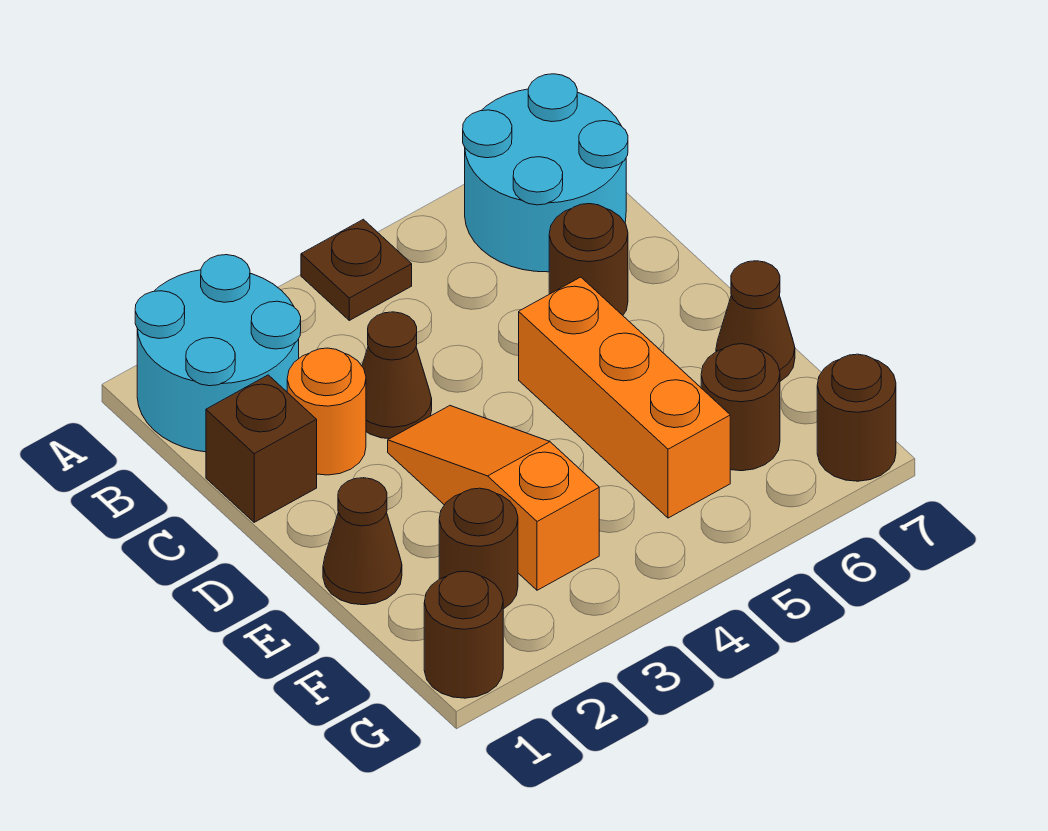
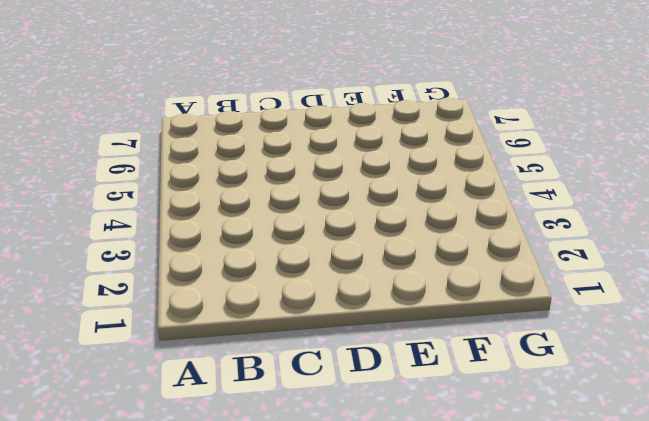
none -> cyan 2x2 round brick [135,255,301,452]
none -> brown 1x1 plate [301,219,412,320]
none -> cyan 2x2 round brick [463,74,628,272]

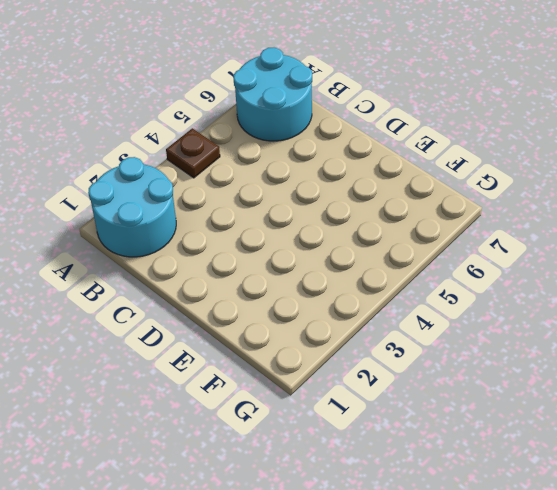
none -> brown 1x1 brick [206,375,317,522]
none -> orange 1x1 round brick [287,348,366,475]
none -> brown 1x1 cone [362,312,432,439]

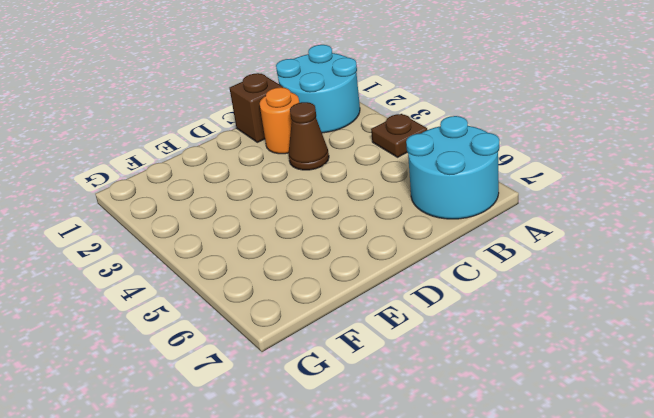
none -> brown 1x1 round brick [549,204,628,315]
none -> orange 1x3 slope [388,406,599,590]
none -> orange 1x3 brick [519,277,730,518]

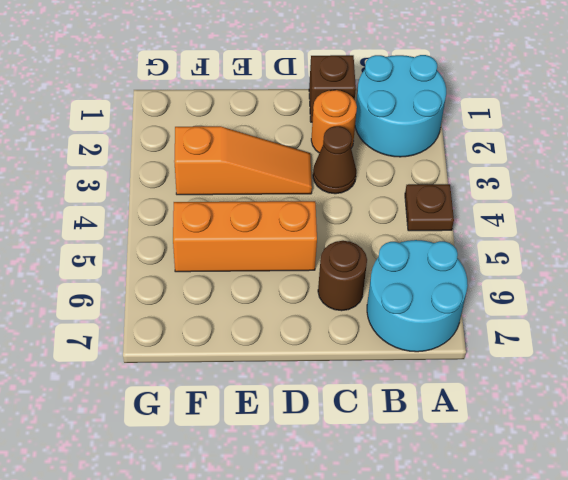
none -> brown 1x1 cone [323,478,402,605]
none -> brown 1x1 cone [716,261,795,381]
none -> brown 1x1 round brick [439,488,518,609]

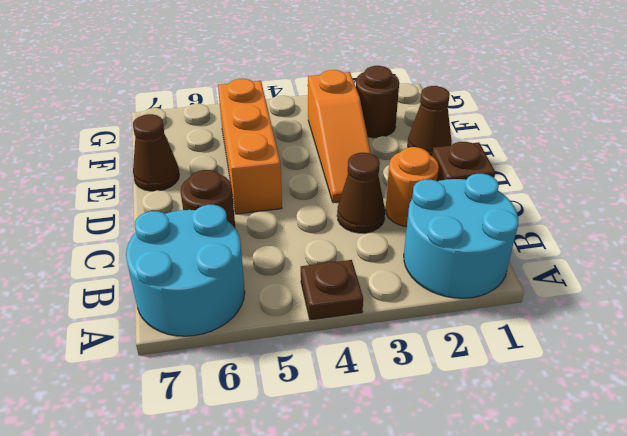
none -> brown 1x1 round brick [701,344,780,471]
none -> brown 1x1 round brick [424,571,503,698]
none -> brown 1x1 round brick [817,354,896,481]

